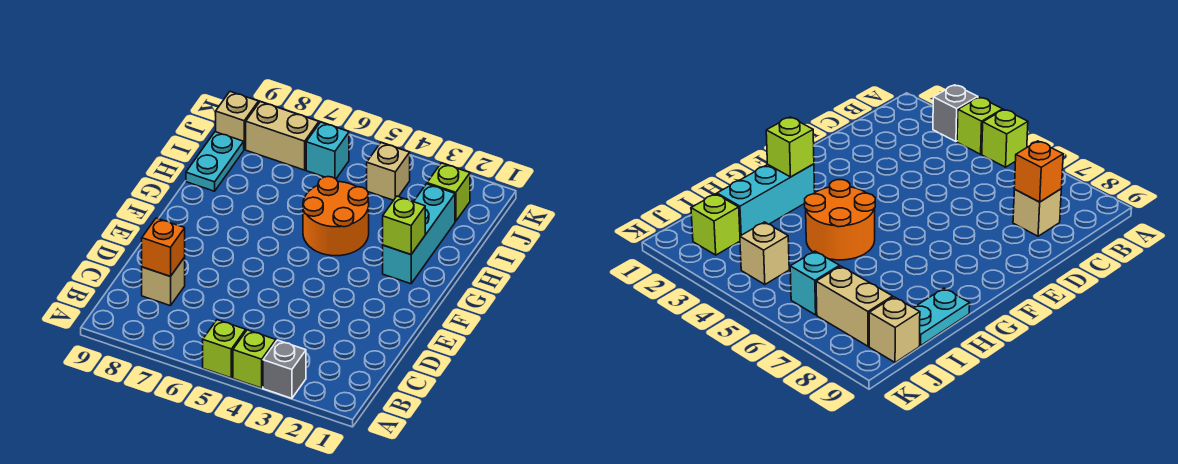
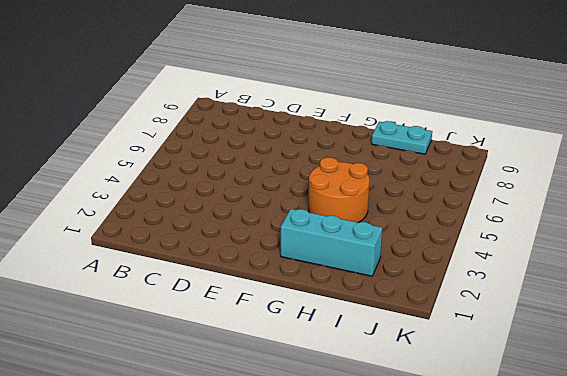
none -> grey 1x1 brick [263,340,306,398]
none -> lime 1x1 brick [233,330,276,388]
none -> lime 1x1 brick [203,320,246,378]

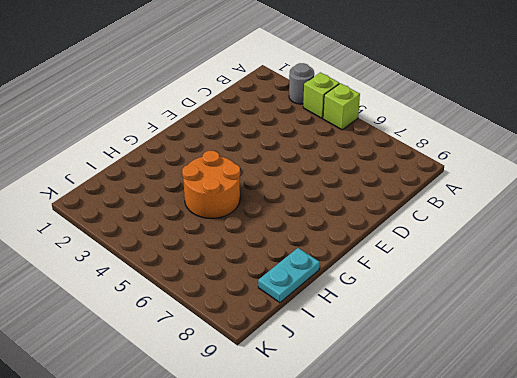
grey 1x1 round brick [289,63,314,104] -> grey 1x1 brick [263,340,306,398]
none -> tan 1x1 brick [142,257,185,306]
none -> cyan 1x3 brick [383,184,455,284]
none -> lime 1x1 brick [427,163,470,221]

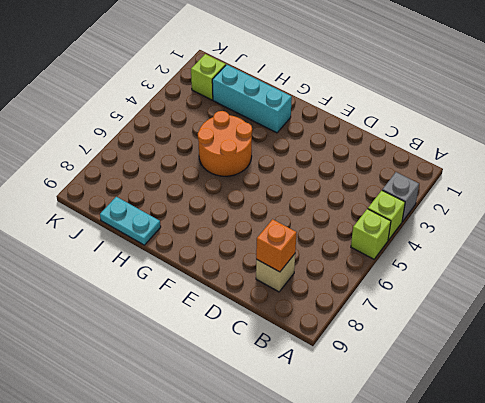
none -> tan 1x1 brick [367,143,410,200]
none -> cyan 1x1 brick [306,122,349,179]
none -> tan 1x2 brick [246,102,319,170]

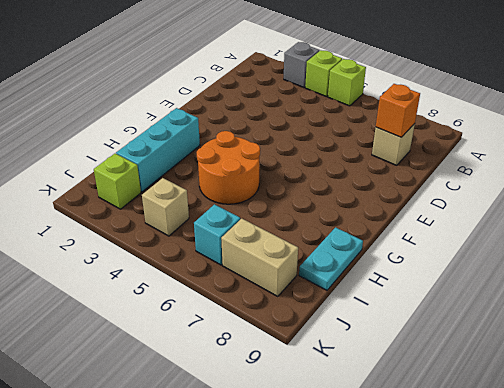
none -> tan 1x1 brick [216,92,259,149]
none -> lime 1x1 brick [383,196,425,254]

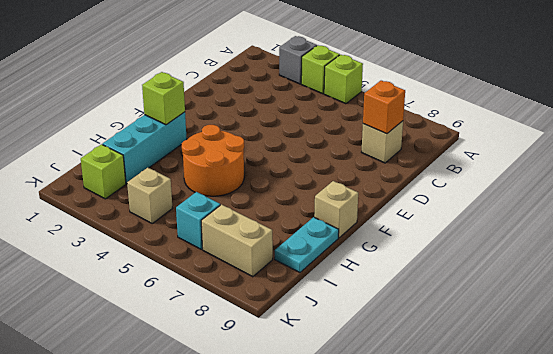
tan 1x1 brick [314,181,358,238] -> tan 1x1 brick moved to [216,92,259,149]

